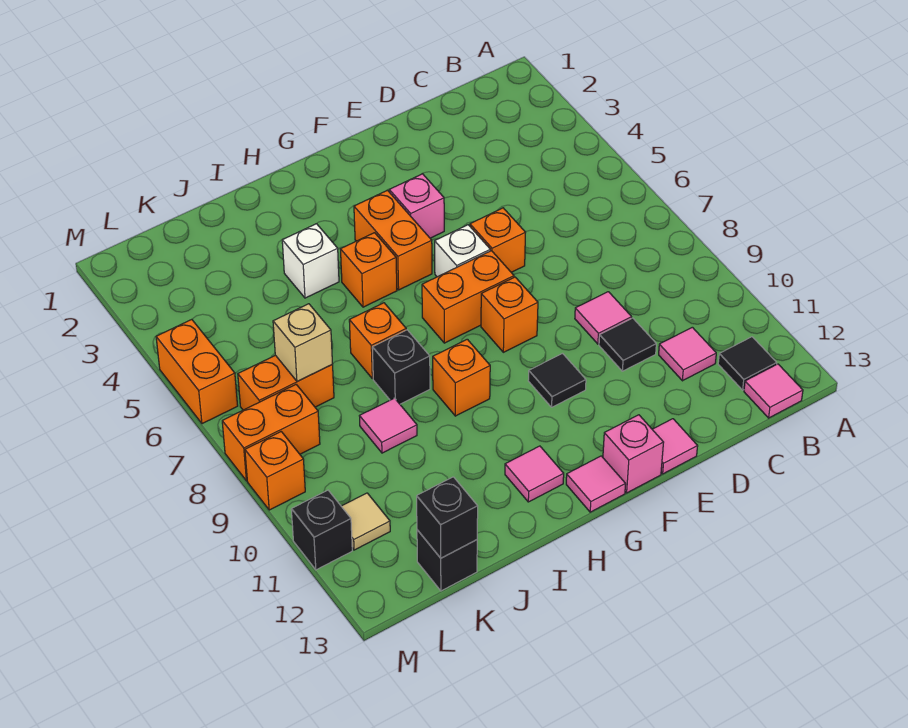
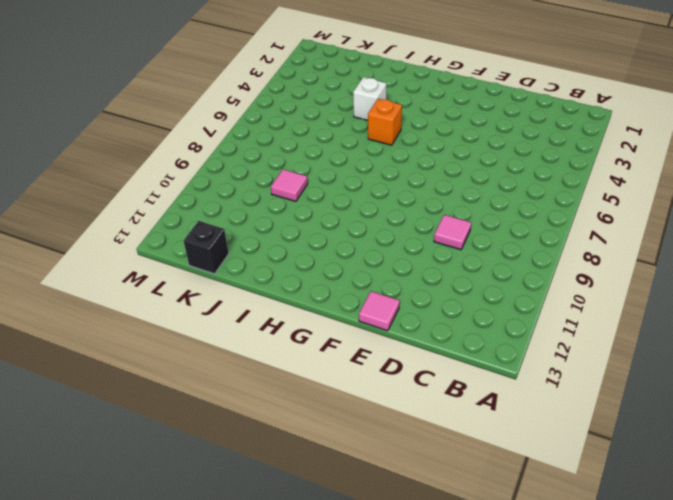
none -> black 1x1 tile [718,337,777,390]
none -> pink 1x1 tile [744,364,803,418]
none -> pink 1x1 tile [659,327,716,381]
none -> black 1x1 tile [599,318,656,371]

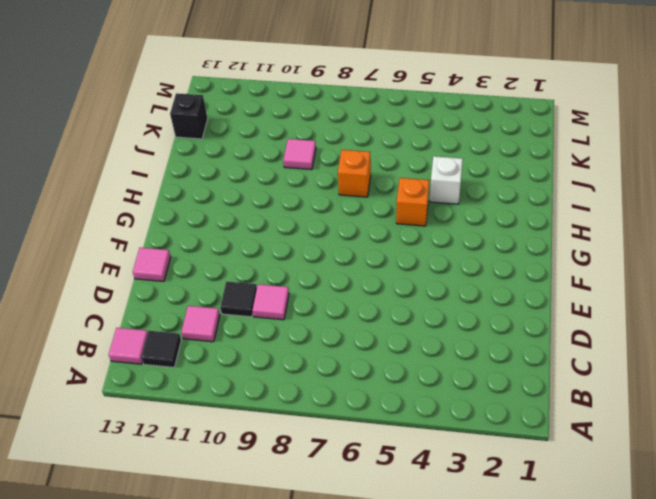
none -> orange 1x1 brick [470,208,526,272]
none -> pink 1x1 brick [389,174,444,238]
none -> white 1x1 brick [435,225,490,277]
none -> orange 1x2 brick [422,251,514,343]

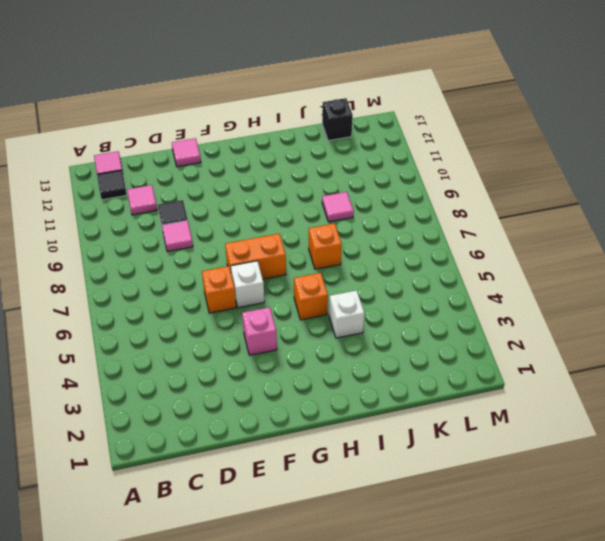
none -> orange 1x1 brick [481,277,538,352]
none -> black 1x1 tile [528,354,586,407]
none -> pink 1x1 brick [603,415,664,493]
none -> orange 1x2 brick [354,190,432,290]

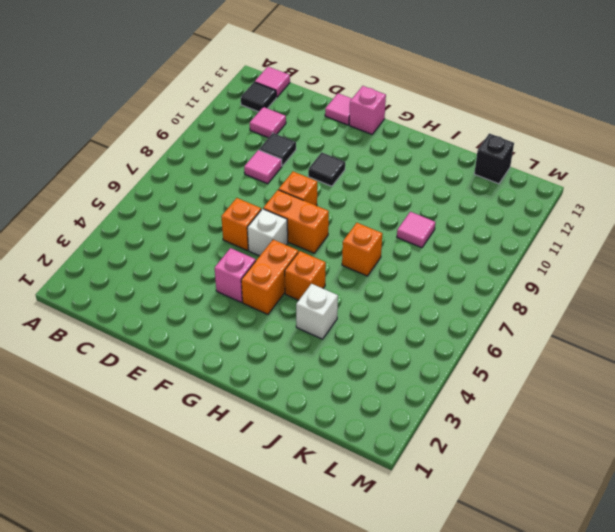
none -> pink 1x1 tile [566,456,626,512]
none -> orange 1x1 brick [433,339,490,416]
none -> pink 1x1 tile [505,446,564,502]
none -> black 1x1 brick [372,330,430,404]

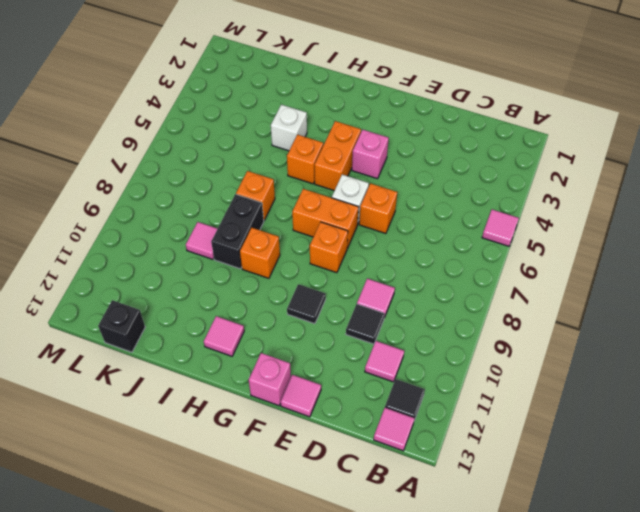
pink 1x1 tile [482,209,519,246] -> pink 1x1 tile moved to [566,456,626,512]
black 1x2 brick [211,194,264,269] -> black 1x1 brick [372,330,430,404]
none -> orange 1x2 brick [238,355,334,410]
none -> orange 1x2 brick [222,385,320,481]
none -> tan 1x1 tile [341,493,390,550]
none -> orange 1x2 brick [156,320,238,424]

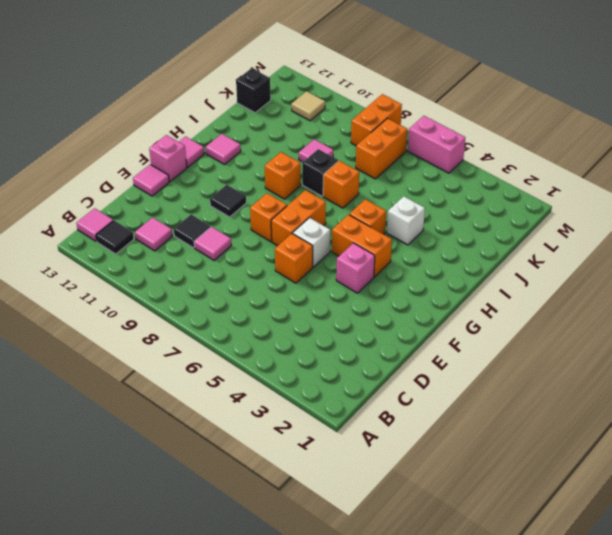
pink 1x2 brick [408,116,465,173] -> orange 1x2 brick [156,320,238,424]
none -> orange 1x1 brick [245,432,305,510]
none -> black 1x1 brick [291,490,352,570]
none -> tan 1x1 brick [273,304,332,382]
none -> black 1x1 brick [417,477,478,558]

